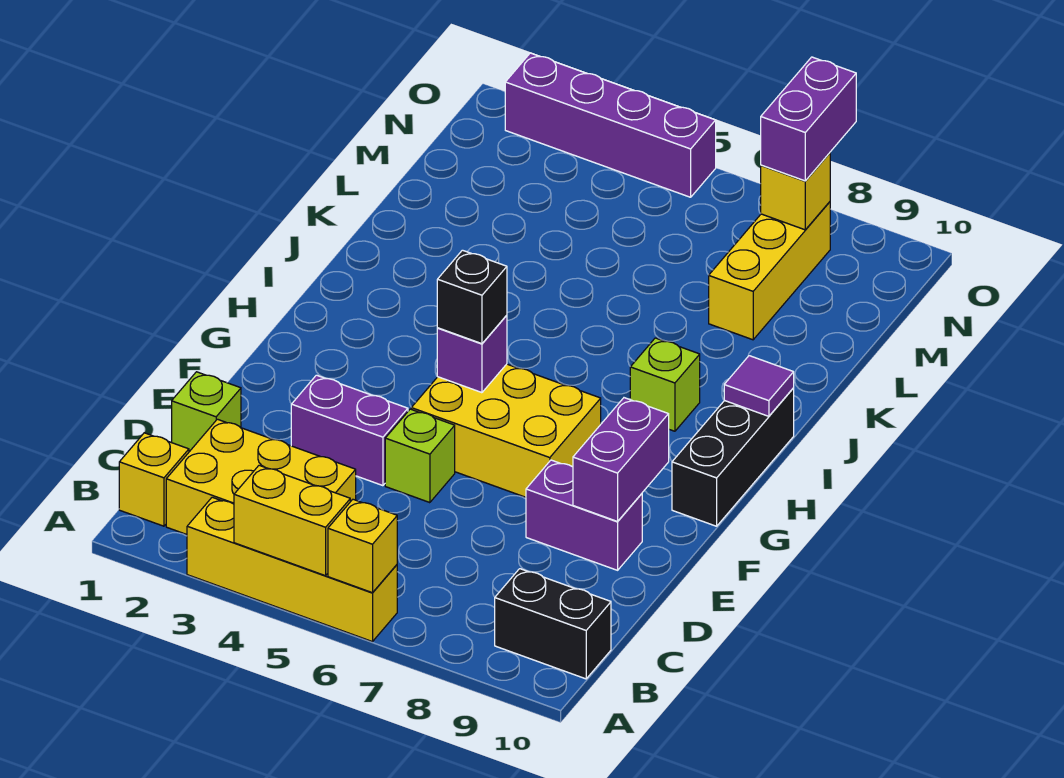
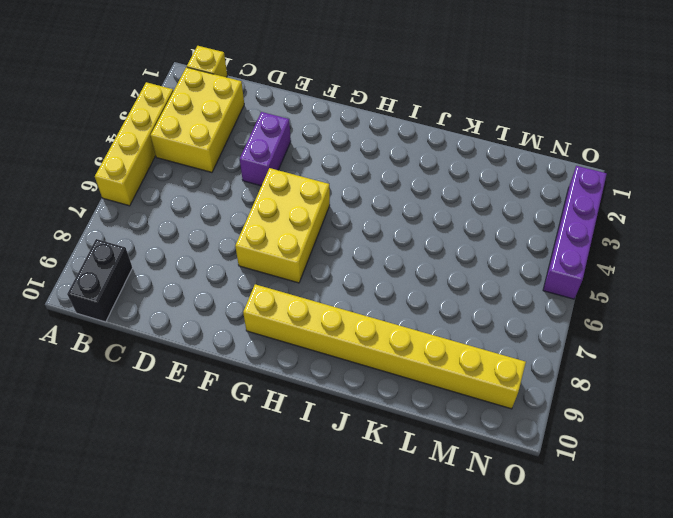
yellow 1x8 brick [243,284,526,409] -> none
none -> lime 1x1 brick [172,372,241,452]
none -> lime 1x1 brick [385,409,455,503]
none -> purple 1x2 brick [526,460,642,570]

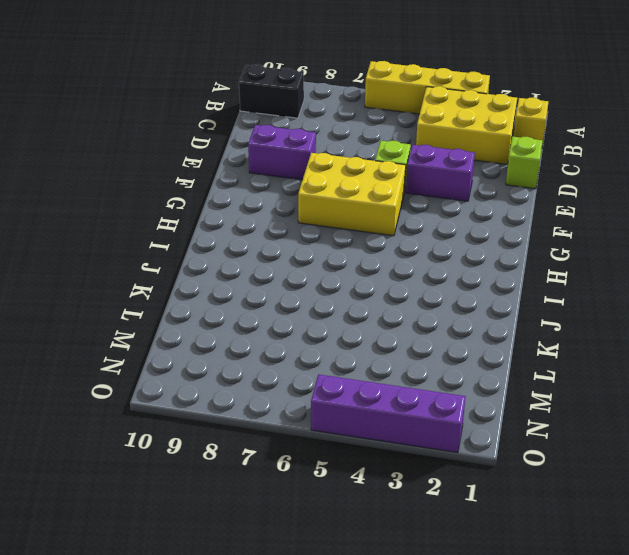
none -> black 1x3 brick [672,388,794,526]
none -> lime 1x1 brick [630,338,700,431]
none -> yellow 1x3 brick [709,202,830,340]

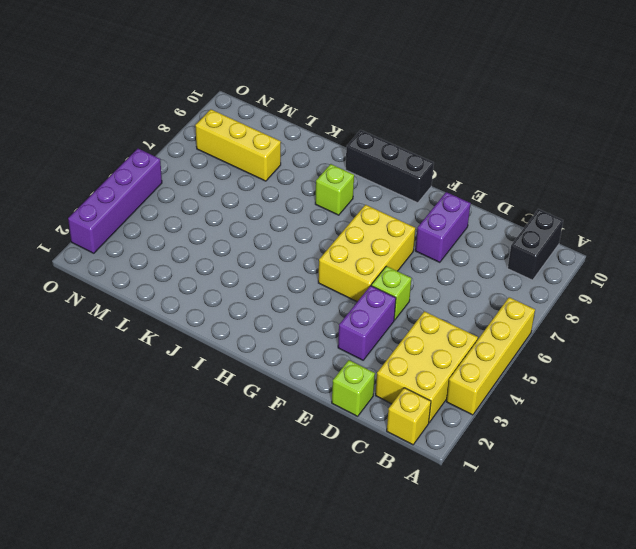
none -> yellow 1x2 brick [234,465,350,576]
none -> yellow 1x1 brick [328,499,397,593]
none -> purple 1x2 brick [573,398,669,521]

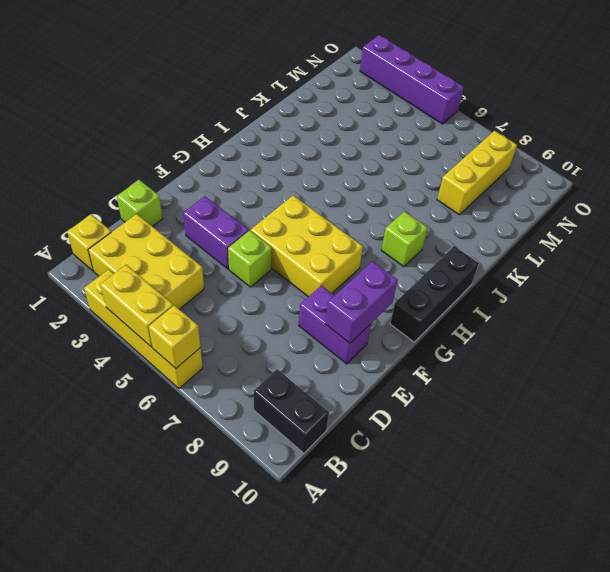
none -> purple 1x1 brick [437,315,507,393]
none -> purple 1x1 tile [724,356,794,416]
none -> yellow 1x1 brick [761,153,830,230]

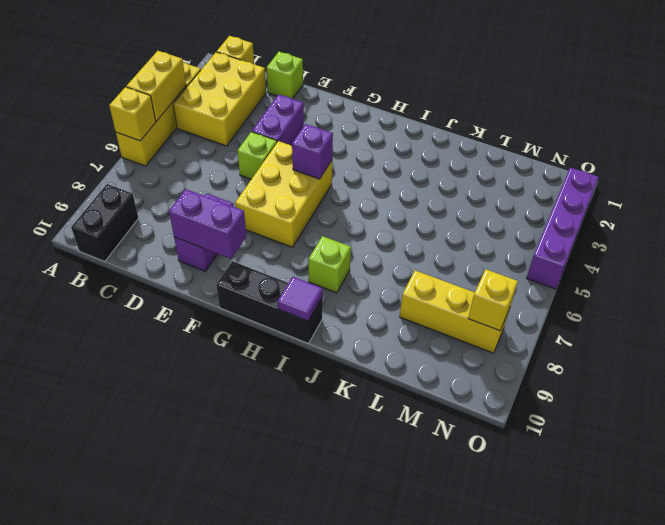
none -> black 1x1 brick [437,250,507,344]
none -> purple 1x2 brick [761,57,856,181]

